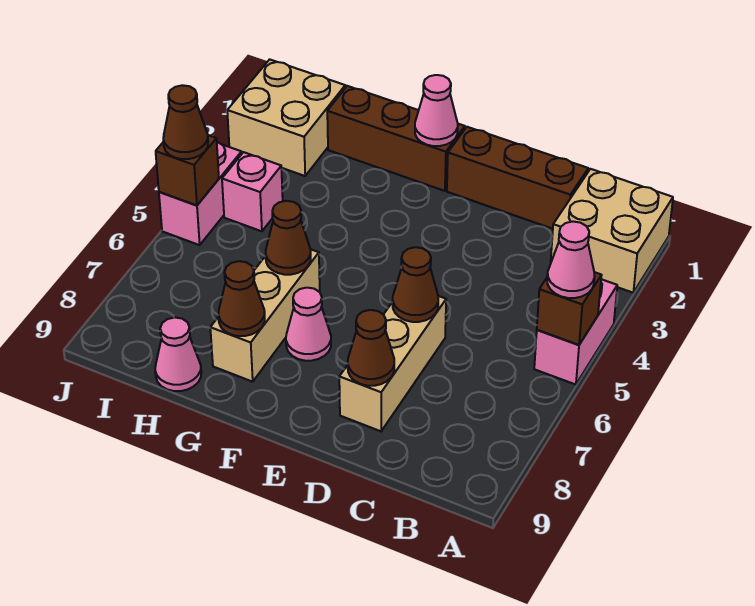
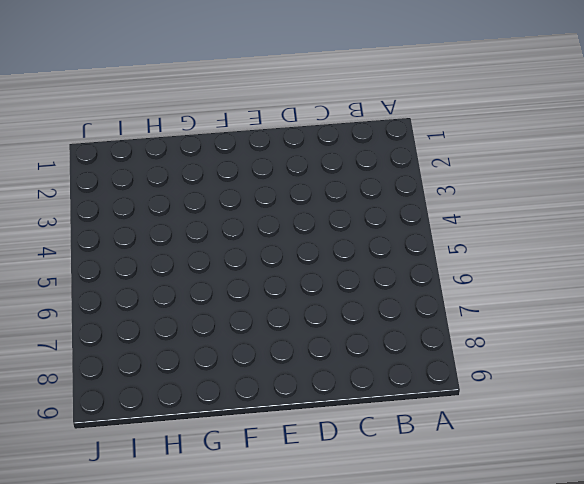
none -> tan 2x2 brick [551,169,673,293]
none -> pink 1x2 brick [534,279,617,385]
none -> brown 1x3 brick [447,127,588,229]

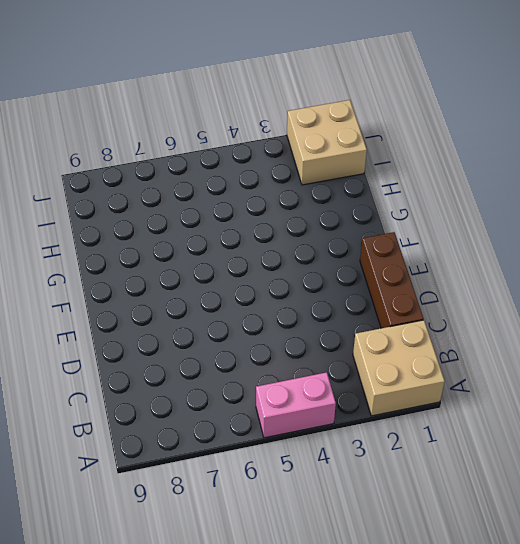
none -> tan 1x3 brick [339,296,446,431]
none -> brown 1x3 brick [327,86,465,191]
none -> pink 1x1 cone [286,288,331,361]

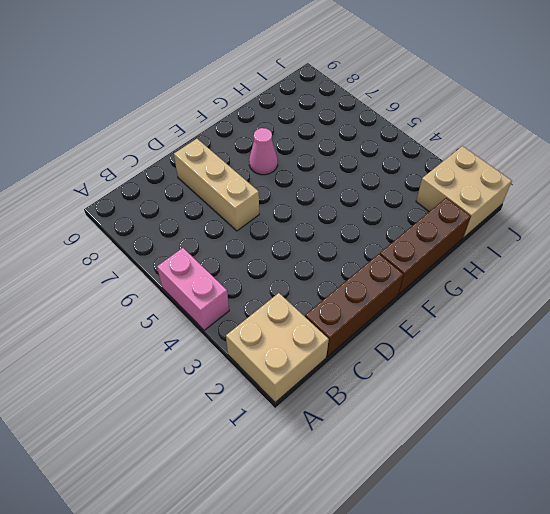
none -> tan 1x3 brick [210,250,320,382]
none -> pink 1x1 cone [155,318,201,391]
none -> pink 1x1 brick [222,152,283,231]

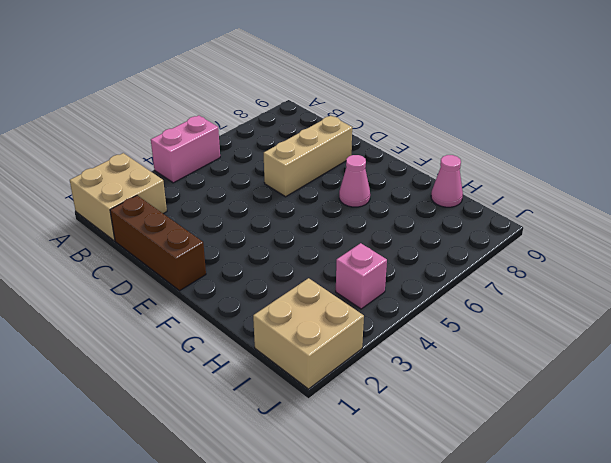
none -> brown 1x3 brick [327,86,465,191]
none -> tan 1x3 brick [210,250,320,382]
none -> pink 1x2 brick [159,142,242,245]

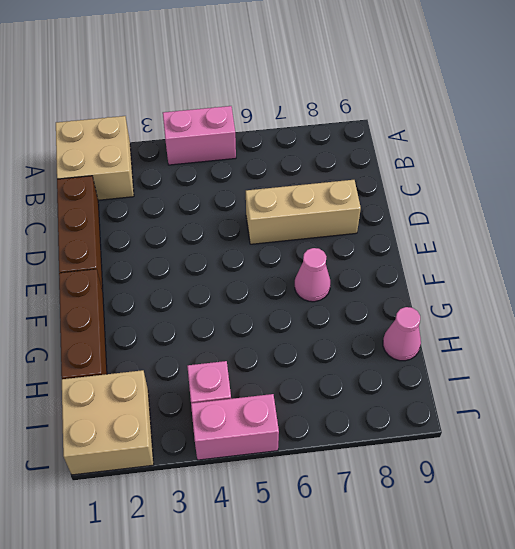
none -> tan 1x3 brick [210,250,320,382]
none -> brown 1x1 brick [537,272,602,345]
none -> brown 1x1 cone [393,247,438,322]

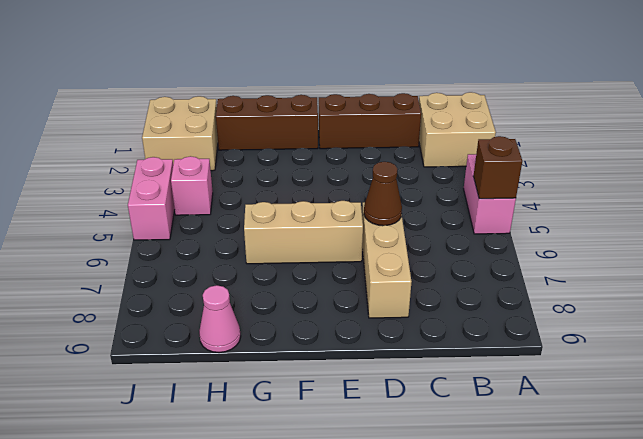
tan 1x3 brick [244,201,363,264] -> tan 1x3 brick turned to [210,250,320,382]
none -> pink 1x1 cone [286,288,331,361]
none -> brown 1x1 cone [348,310,394,386]
none -> pink 1x1 cone [415,75,458,146]

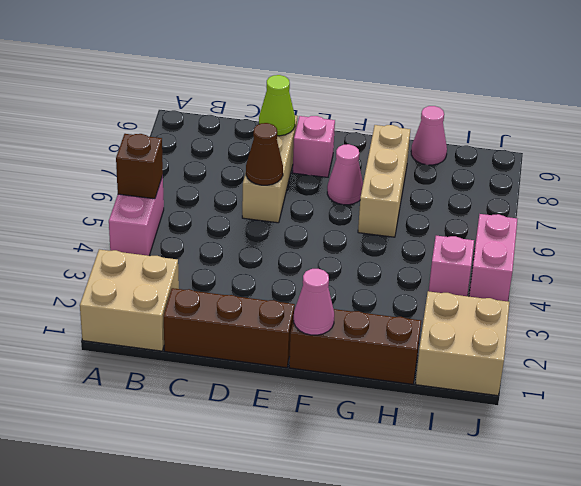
lime 1x1 cone [259,75,295,136] -> brown 1x1 cone [348,310,394,386]
pink 1x1 brick [293,116,335,177] -> none
none -> brown 1x1 cone [266,201,311,275]
none -> brown 1x1 cone [218,261,265,336]
none -> brown 1x1 brick [156,135,219,205]

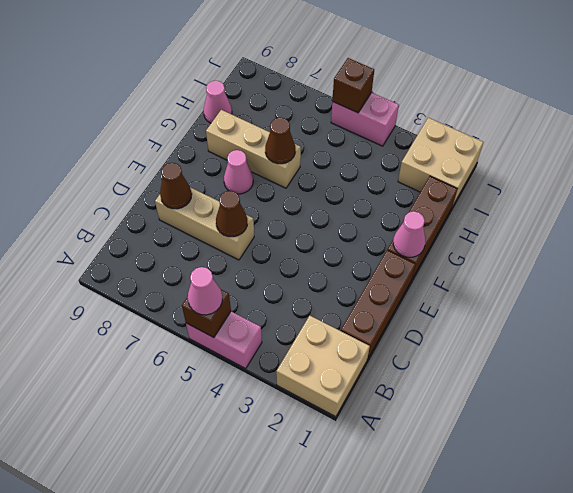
none -> pink 1x1 brick [222,152,283,231]
none -> brown 1x1 cone [218,261,265,336]
none -> brown 1x1 cone [163,85,208,159]

